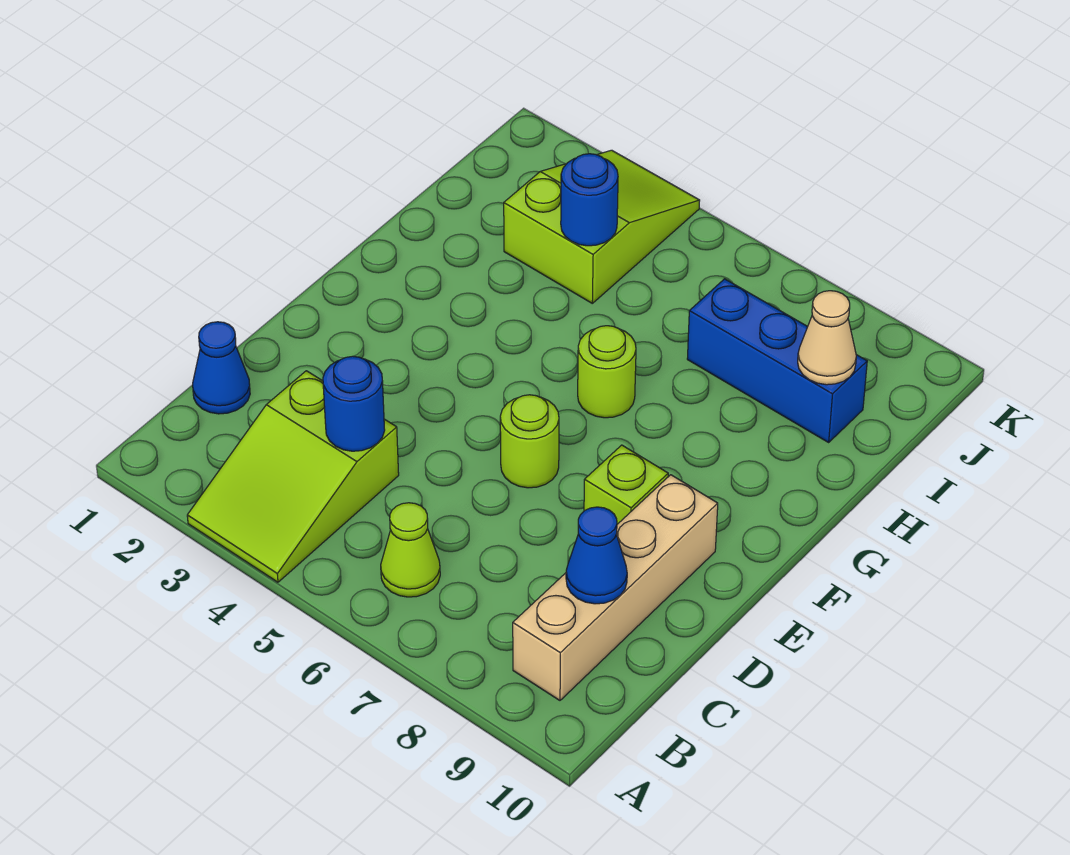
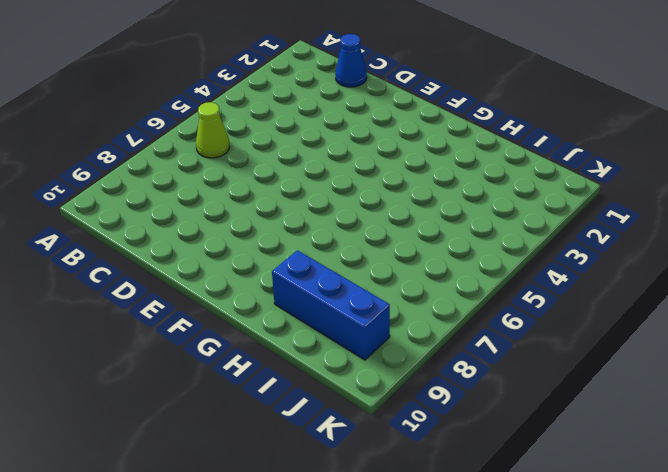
blue 1x3 brick [272,250,390,360] -> blue 1x3 brick turned to [687,279,867,442]
none -> lime 2x3 slope [187,371,399,582]
none -> tan 1x4 brick [513,475,718,700]
none -> lime 1x1 round brick [500,395,559,488]

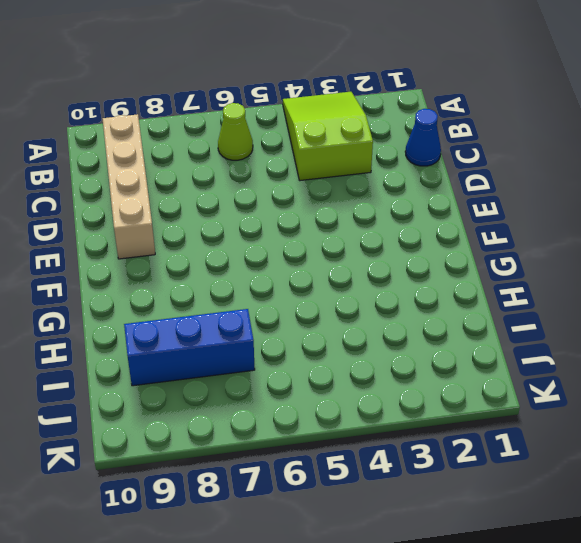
none -> lime 1x1 round brick [500,395,559,488]
none -> lime 1x1 brick [584,445,668,524]
none -> lime 1x1 round brick [578,326,636,418]

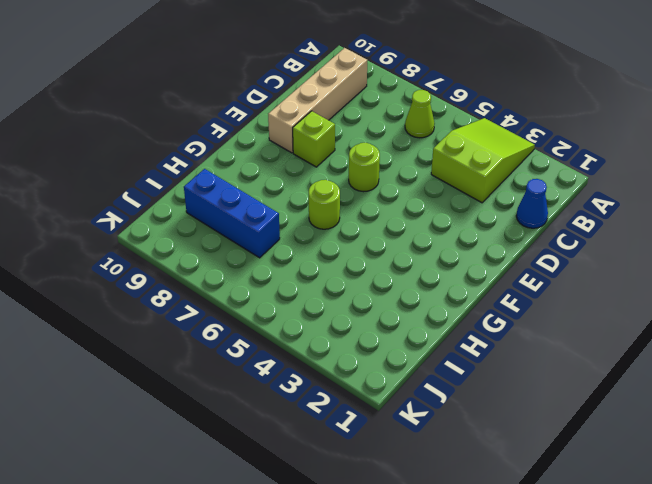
none -> lime 2x3 slope [504,150,700,303]
none -> blue 1x1 round brick [323,356,385,451]
none -> blue 1x1 cone [566,507,627,604]

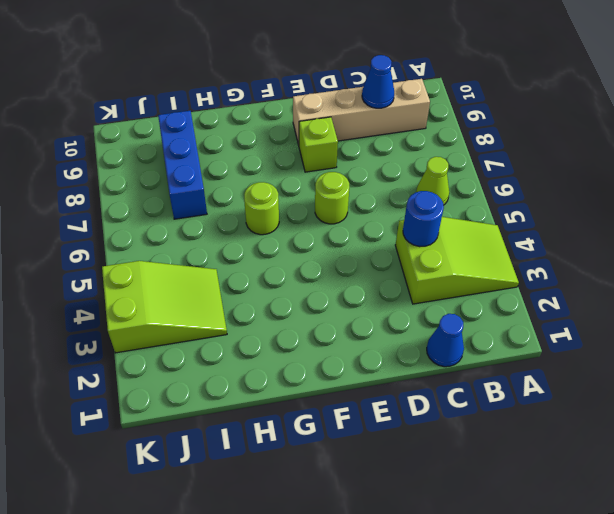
lime 2x3 slope [102,261,227,353] -> lime 2x3 slope turned to [504,150,700,303]
none -> blue 1x1 round brick [561,154,618,246]
none -> tan 1x1 cone [798,291,856,385]

